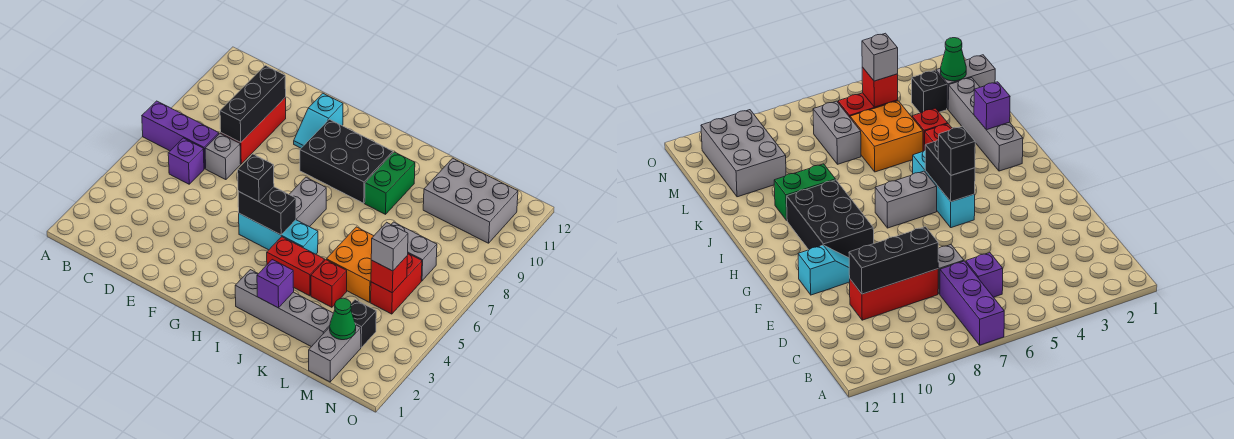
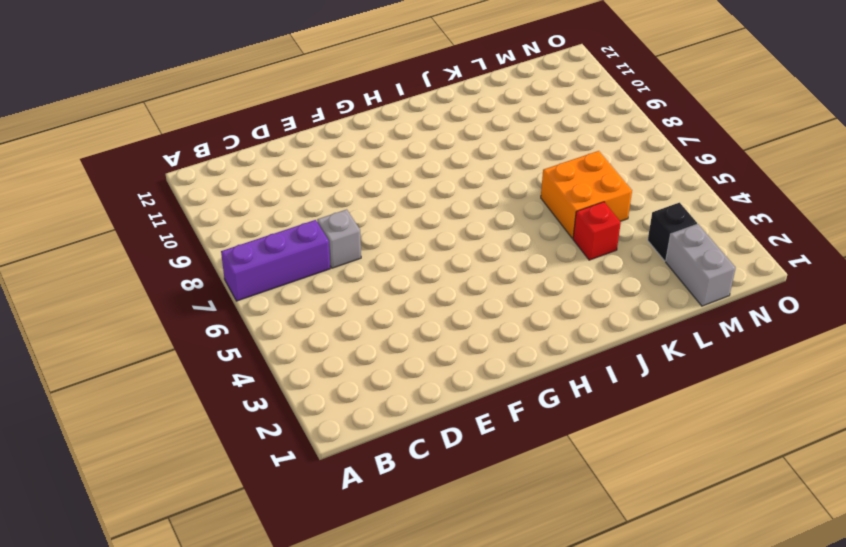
none -> purple 1x1 brick [168,138,204,184]
none -> red 1x3 brick [221,98,286,164]
none -> cyan 1x2 slope [294,93,343,148]

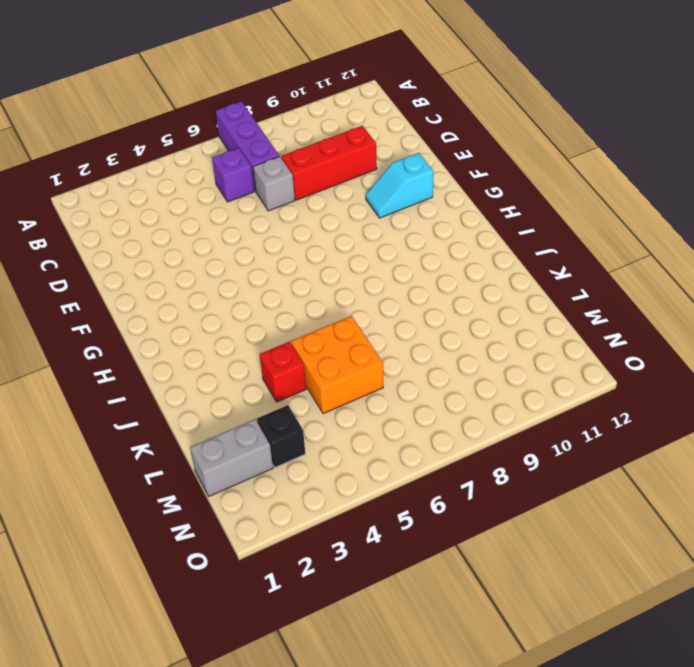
none -> cyan 1x3 brick [239,214,318,254]
none -> black 2x3 brick [300,119,393,203]
none -> grey 1x2 brick [289,177,326,227]

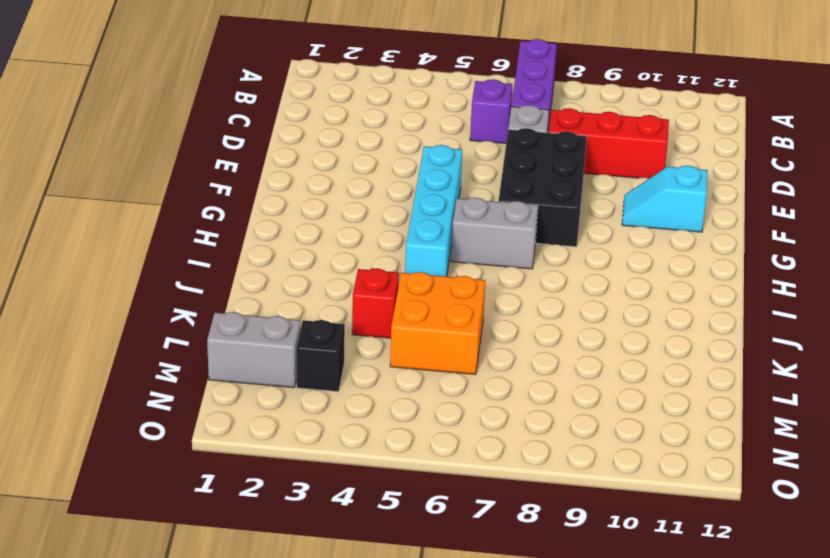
black 2x3 brick [498,128,587,247] -> black 2x3 brick moved to [300,119,393,203]
cyan 1x4 brick [405,145,462,277] -> cyan 1x3 brick [239,214,318,254]
none -> grey 1x4 brick [235,270,333,347]
none -> red 1x2 brick [267,237,325,296]
none -> green 1x2 brick [365,152,415,214]

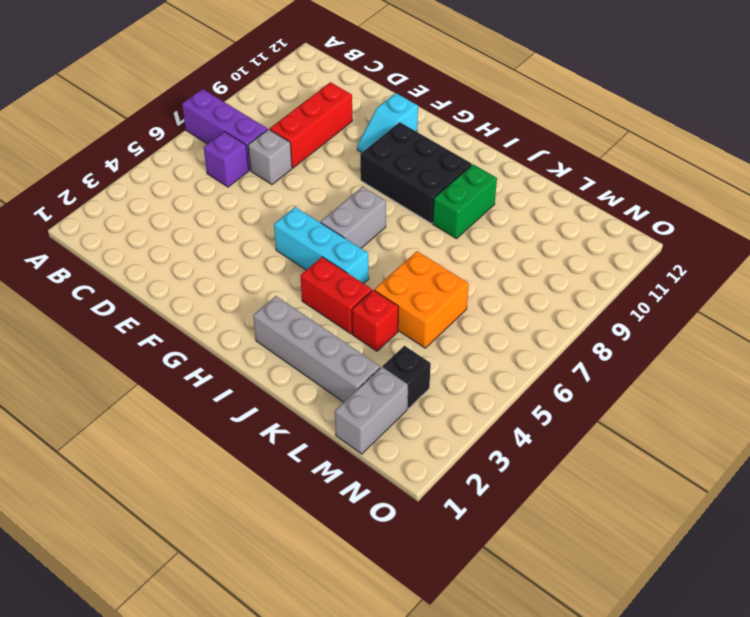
none -> grey 1x2 brick [391,222,437,281]
none -> grey 2x3 brick [423,158,518,243]
none -> red 1x2 brick [371,254,422,314]

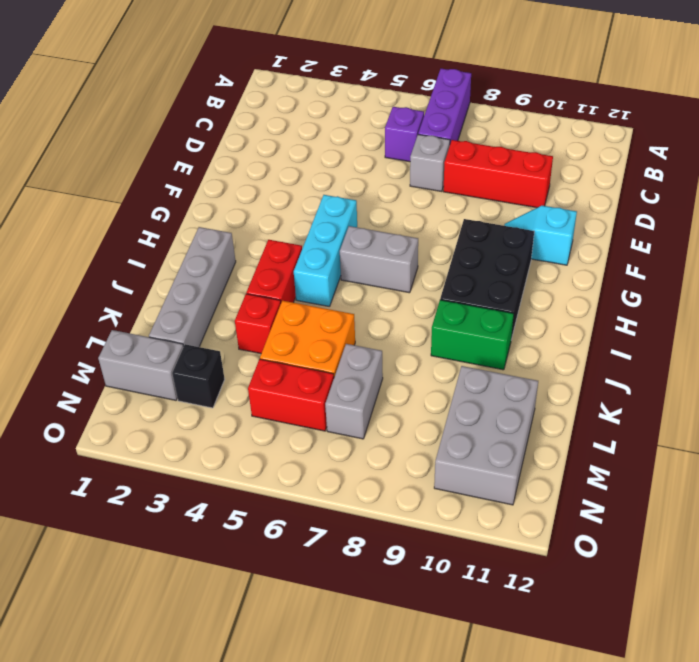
none -> black 1x3 brick [220,65,286,143]
none -> black 1x2 brick [238,187,296,235]
none -> purple 1x1 brick [257,260,294,308]

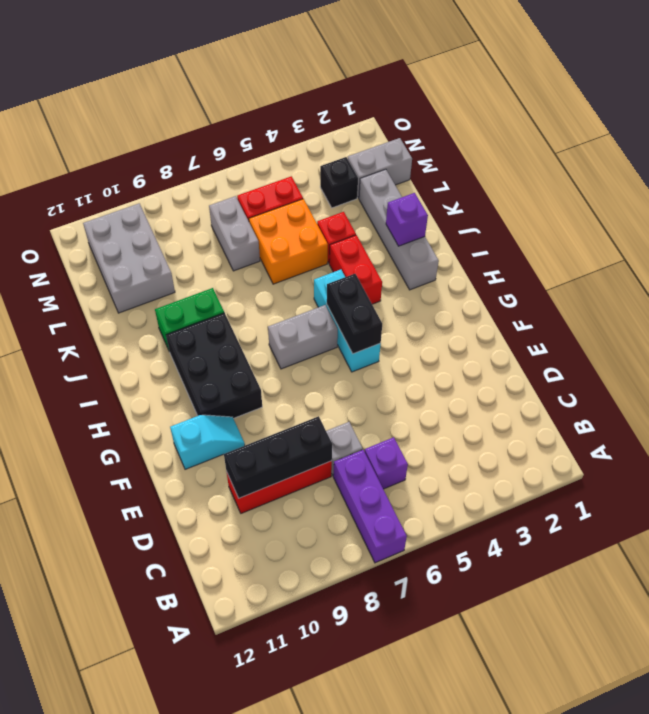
none -> green 1x1 cone [330,298,356,340]
none -> red 1x1 brick [371,256,407,293]
none -> black 1x1 brick [238,154,274,202]

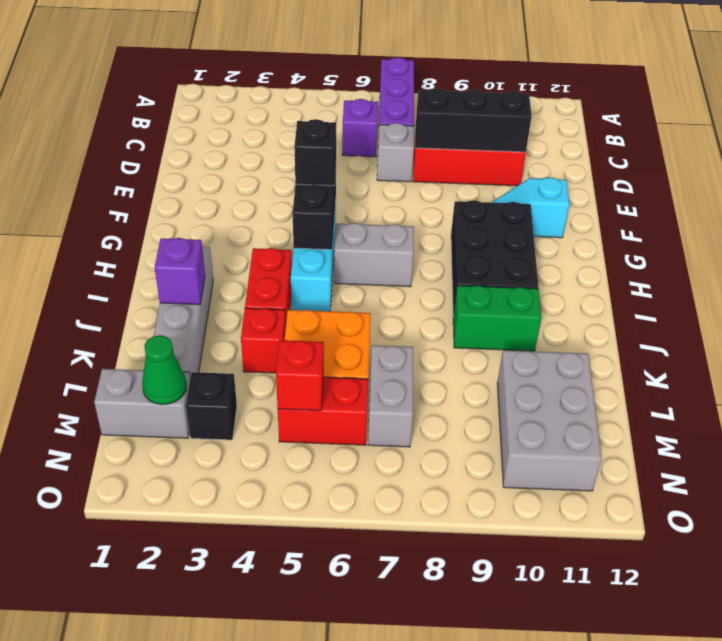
none -> grey 1x1 brick [371,222,408,271]

